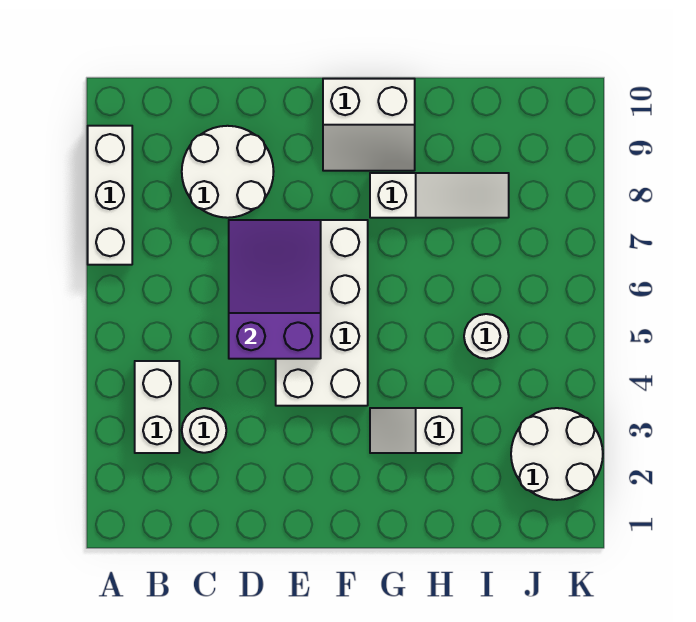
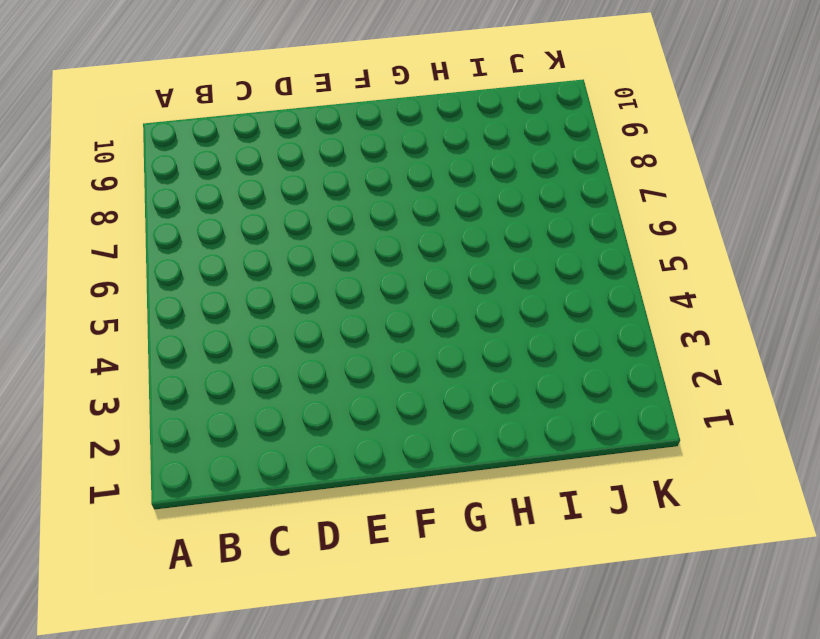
none -> white 1x3 brick [88,126,132,265]
none -> white 1x2 brick [135,361,179,453]

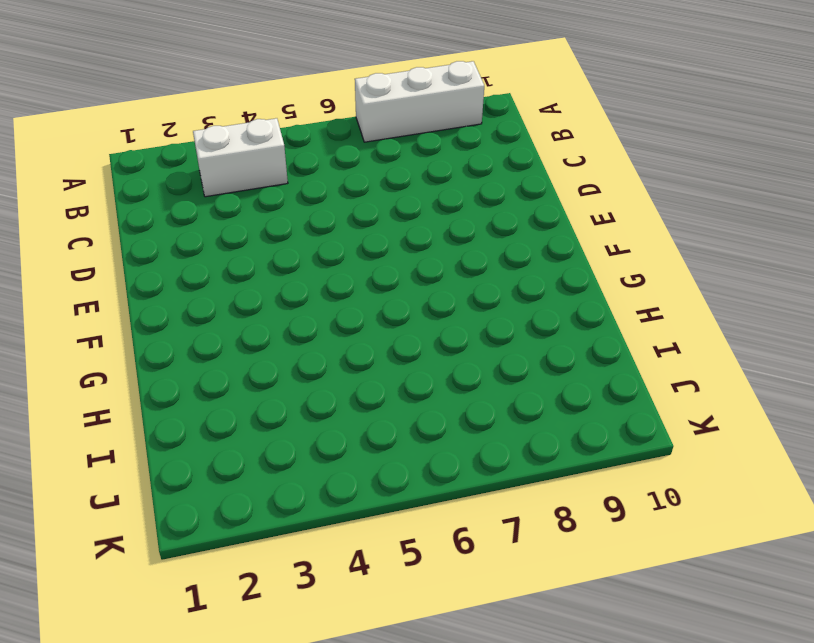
none -> white 1x1 round brick [182,408,226,453]
none -> white 2x2 round brick [182,126,274,218]

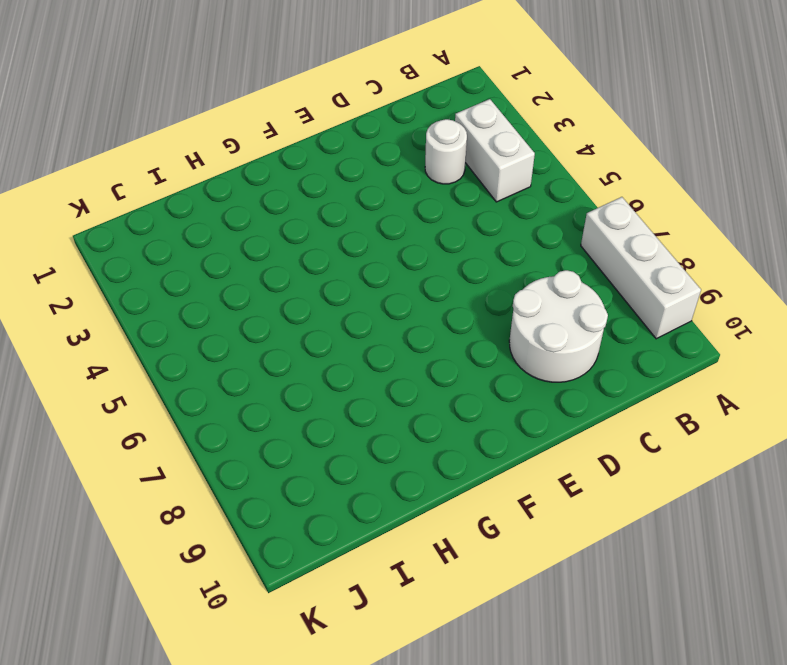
none -> white 2x4 brick [276,220,368,406]
none -> white 2x2 slope [323,79,415,171]

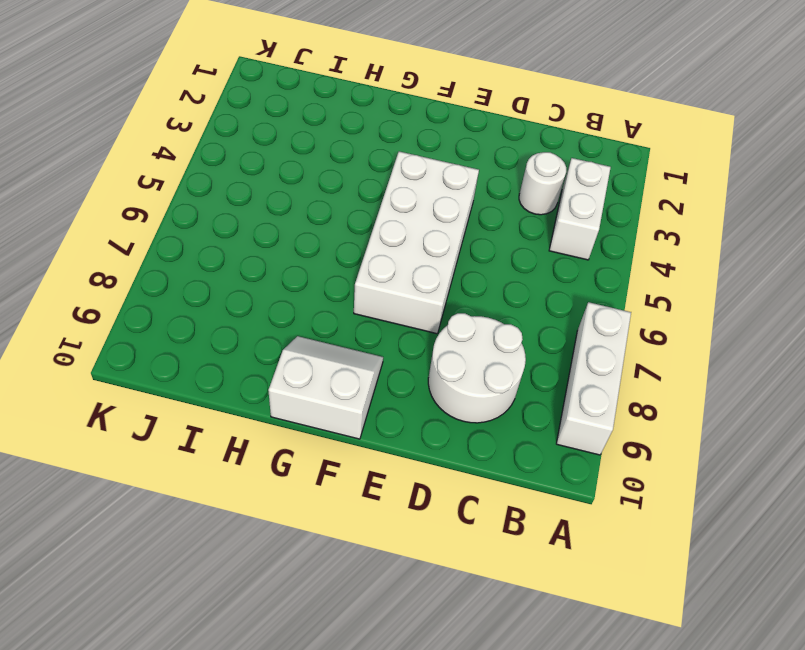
none -> white 1x2 slope [370,408,462,453]
none -> white 1x3 slope [370,173,509,218]

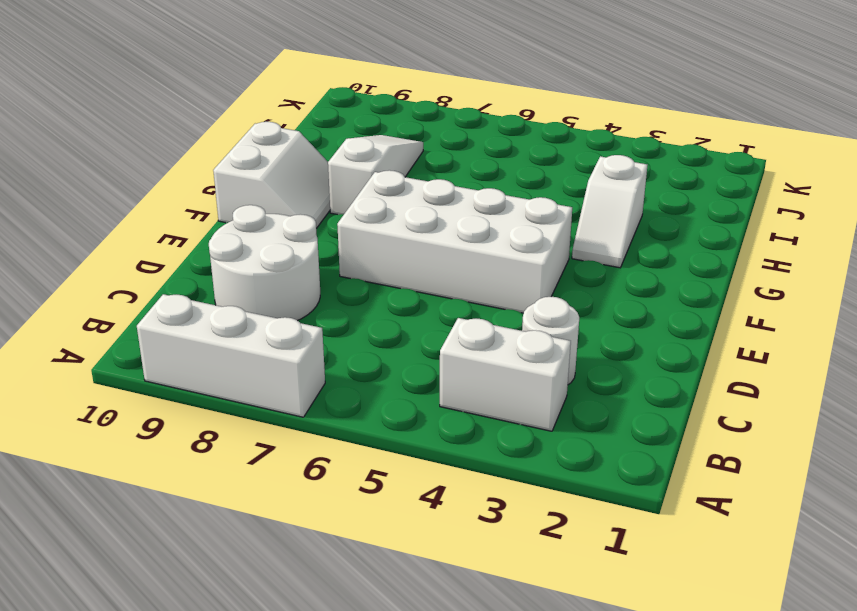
none -> white 1x1 round brick [464,314,509,359]
none -> white 2x2 round brick [511,408,603,500]

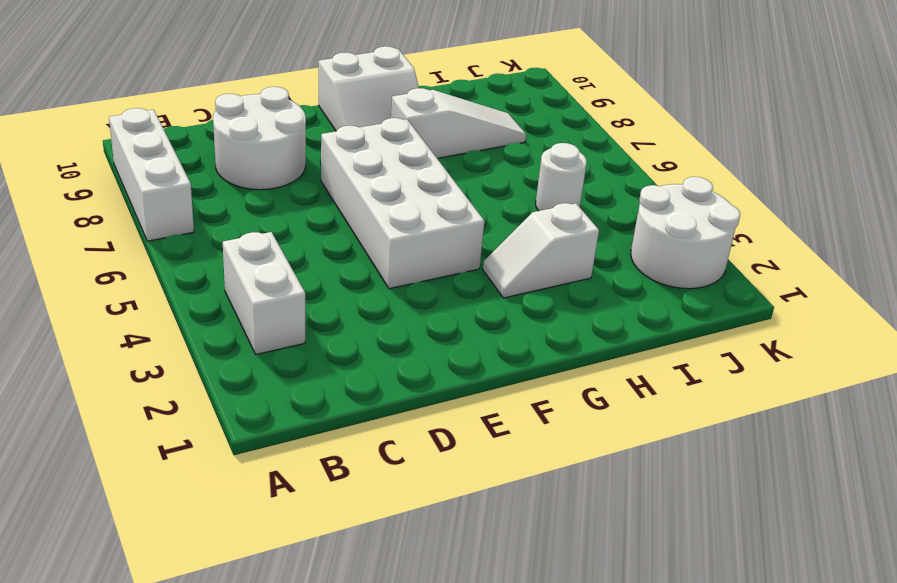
none -> white 1x1 round brick [182,408,226,453]
none -> purple 2x3 slope [229,220,321,359]

